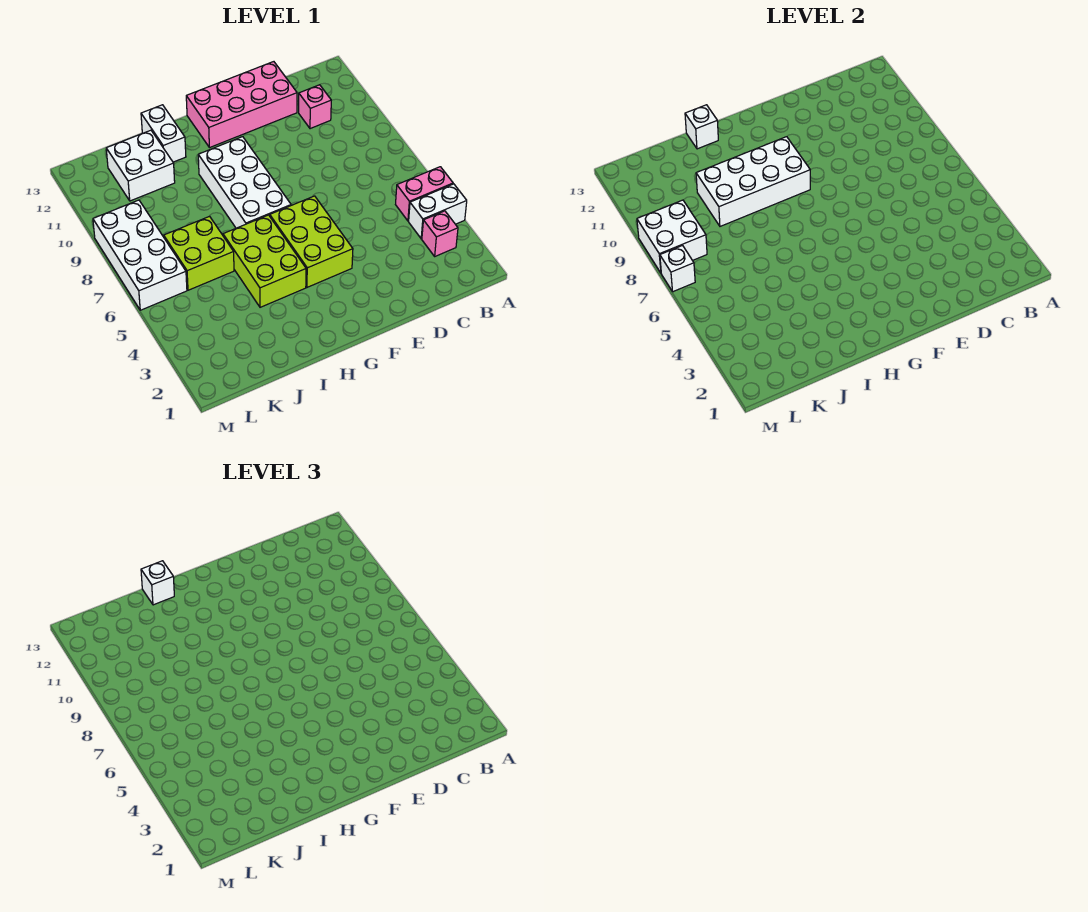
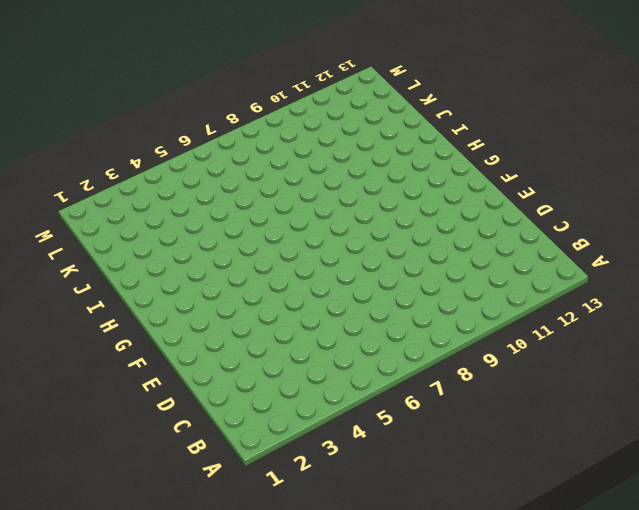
none -> white 1x2 brick [409,184,467,239]
none -> pink 1x2 brick [396,167,453,221]
none -> pink 1x1 brick [422,211,458,256]

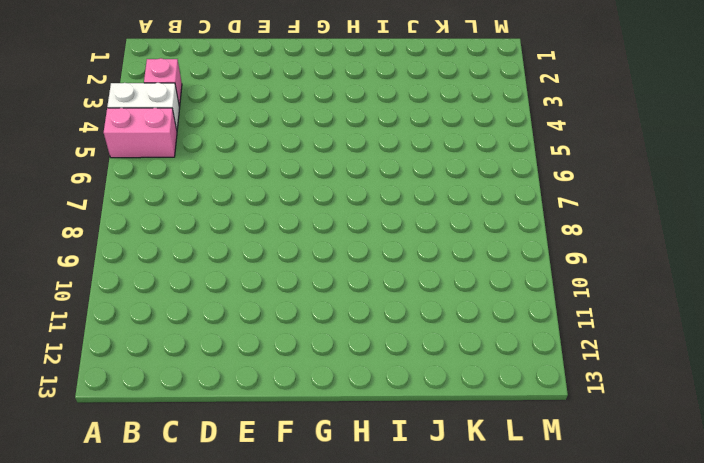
none -> pink 1x1 brick [299,85,331,129]
none -> pink 2x4 brick [186,62,297,148]
none -> lime 2x3 brick [270,196,353,287]

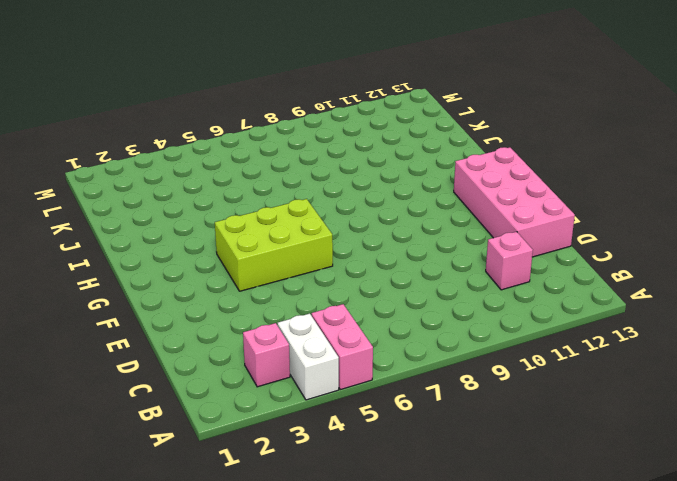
none -> white 2x4 brick [198,137,291,228]
none -> lime 2x3 brick [223,215,306,307]
none -> white 1x2 brick [141,105,186,162]

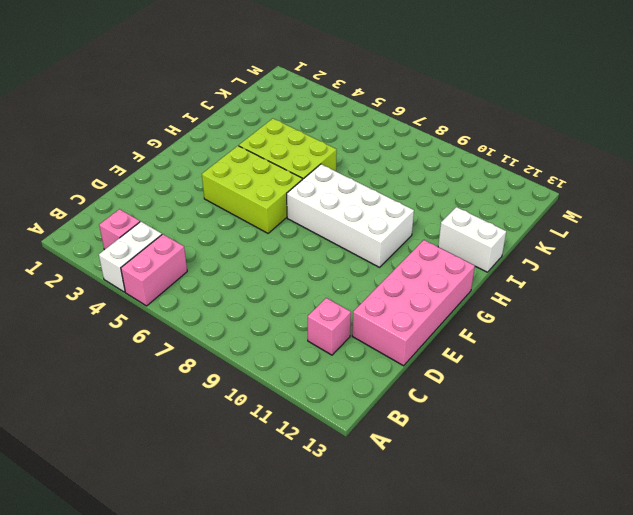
none -> lime 2x2 brick [164,216,234,290]
none -> white 2x2 brick [106,130,175,201]
none -> white 2x4 brick [93,200,187,310]

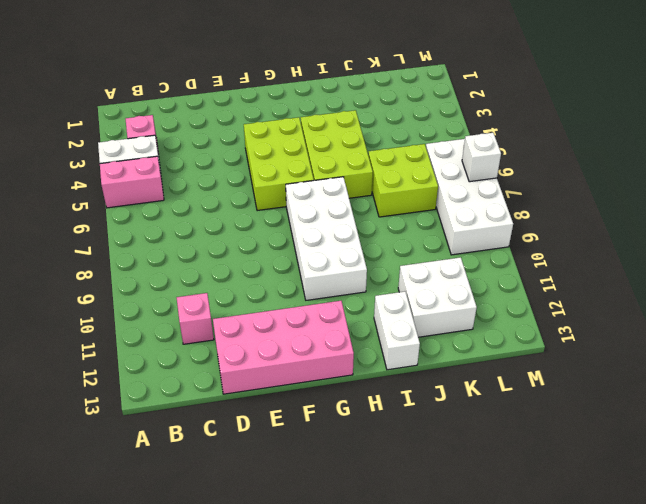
none -> white 2x4 brick [696,137,810,226]
none -> white 1x1 brick [685,105,718,149]
none -> white 2x2 brick [637,200,707,273]

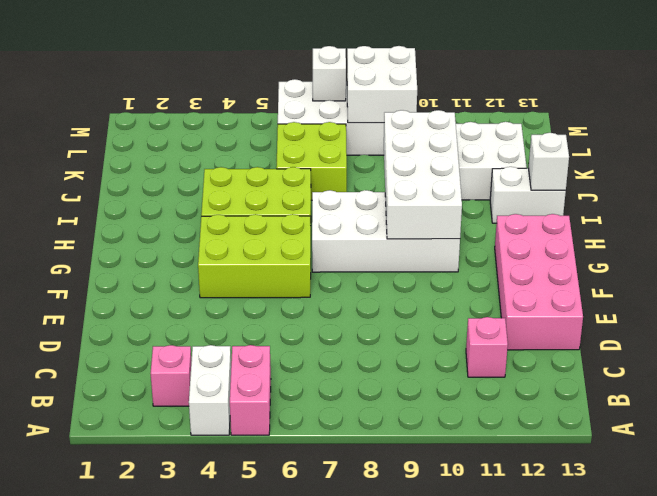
none -> white 1x1 brick [141,561,174,605]

